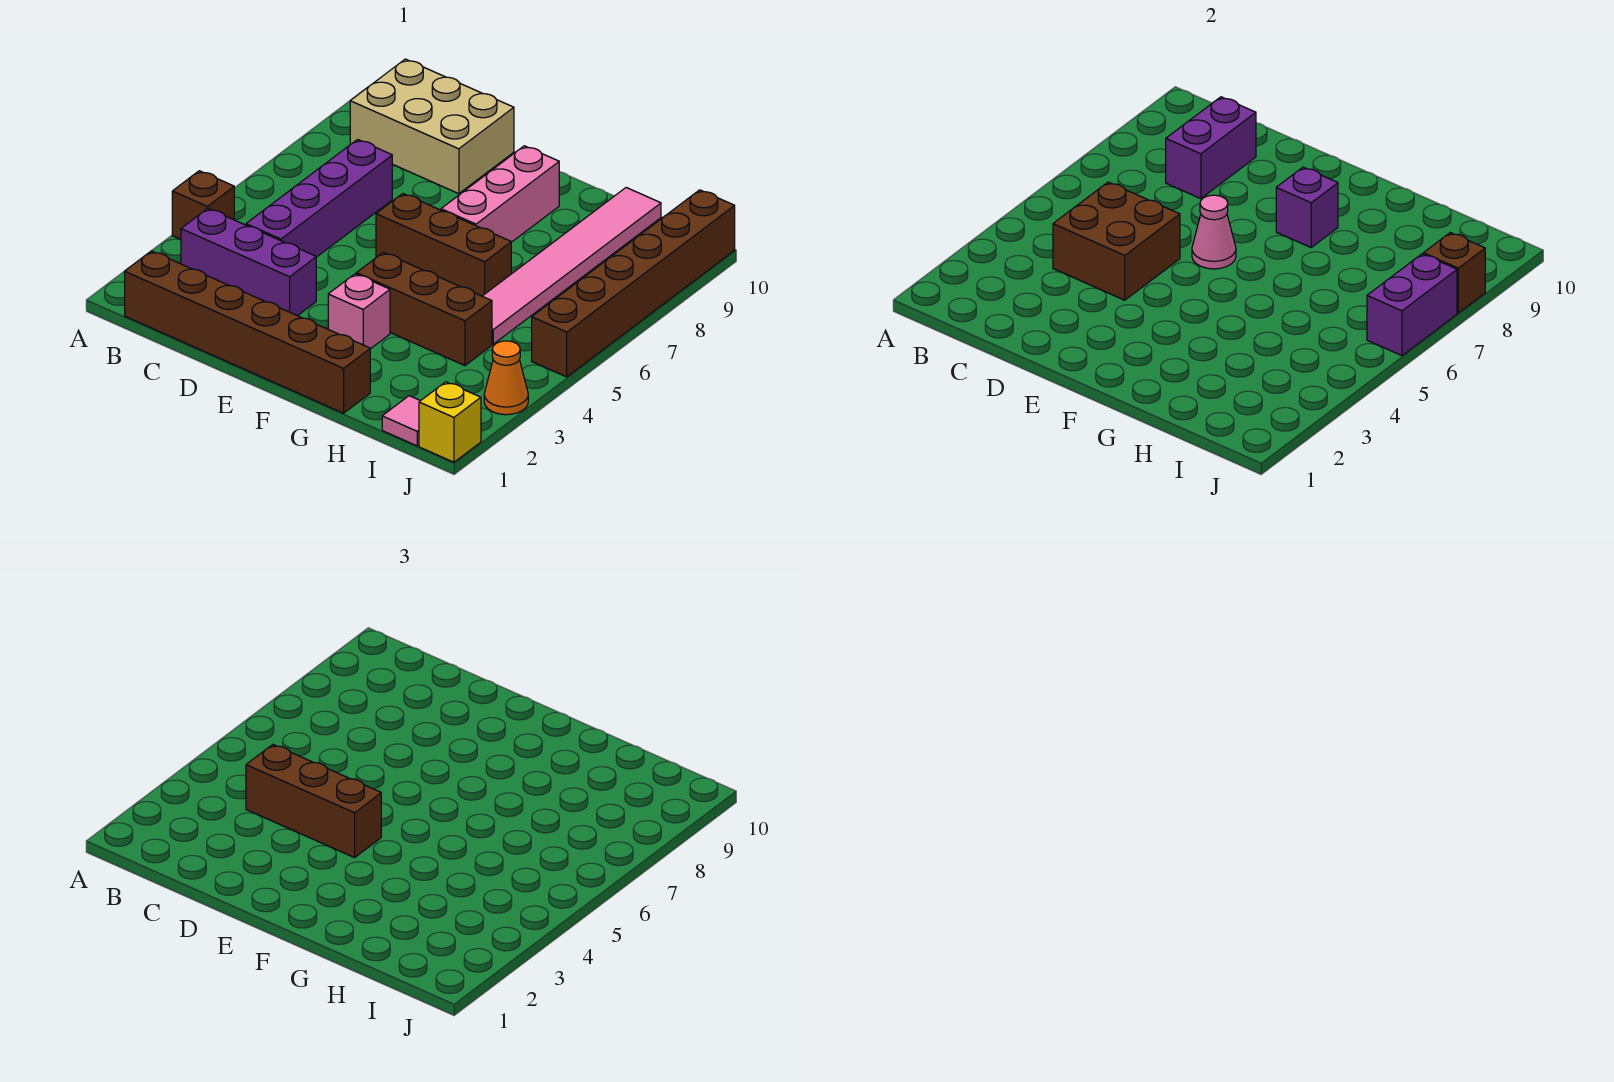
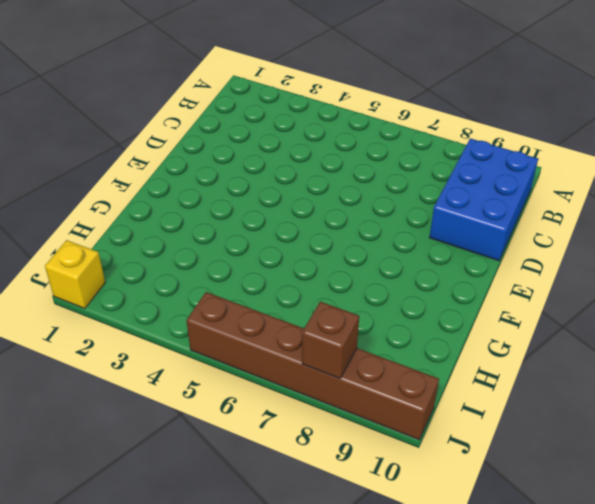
blue 2x3 brick [429,138,538,261] -> tan 2x3 brick [350,59,514,194]
none -> brown 1x1 brick [172,171,234,239]
none -> brown 1x6 brick [125,251,370,413]
none -> purple 1x3 brick [181,208,316,316]

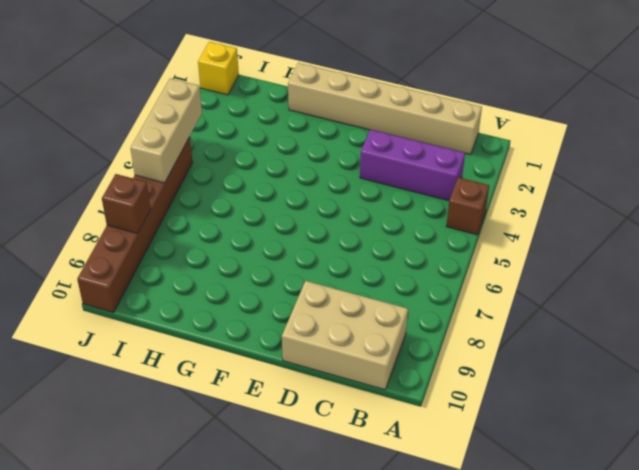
tan 1x6 brick [288,63,482,155] -> brown 1x6 brick [125,251,370,413]
tan 1x3 brick [131,78,202,183] -> purple 1x2 brick [1367,254,1457,356]
none -> purple 1x4 brick [246,140,392,257]
none -> brown 1x3 brick [376,194,511,296]
none -> pink 1x1 brick [328,274,390,349]

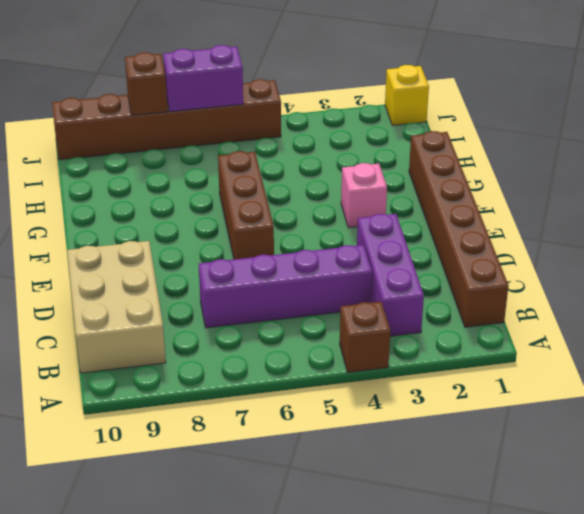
none -> brown 1x3 brick [356,252,492,366]
none -> pink 1x3 brick [441,146,559,242]
none -> pink 1x6 tile [483,188,661,344]

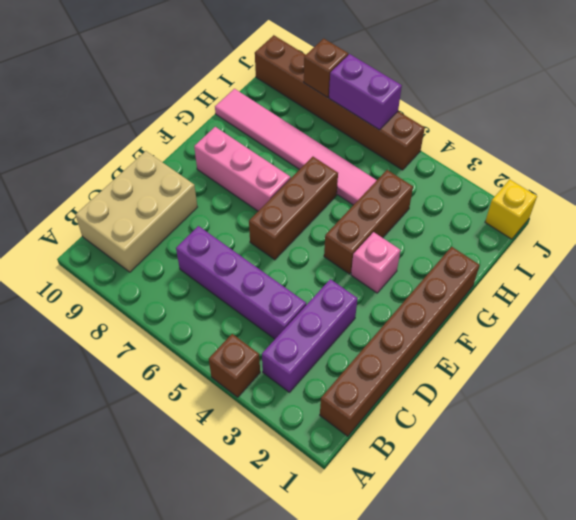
none -> pink 1x1 tile [382,396,420,446]
none -> orange 1x1 cone [484,341,528,415]
none -> brown 2x2 brick [1053,182,1180,300]

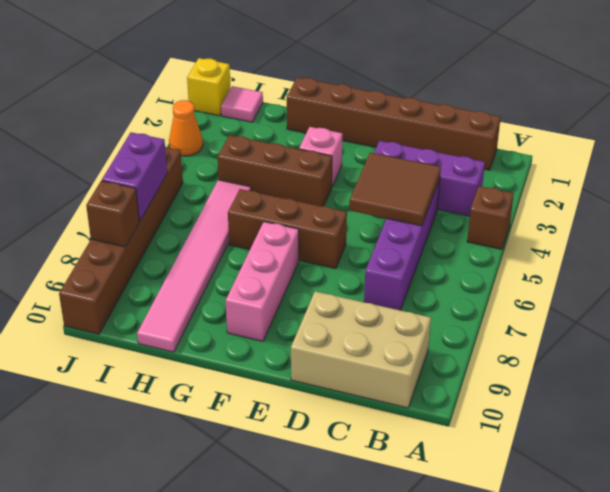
brown 2x2 tile [349,153,441,226] -> brown 2x2 brick [1053,182,1180,300]
none -> purple 1x2 brick [1166,97,1256,199]
none -> pink 1x1 cone [1192,195,1236,269]
none -> purple 1x1 brick [1276,167,1338,247]

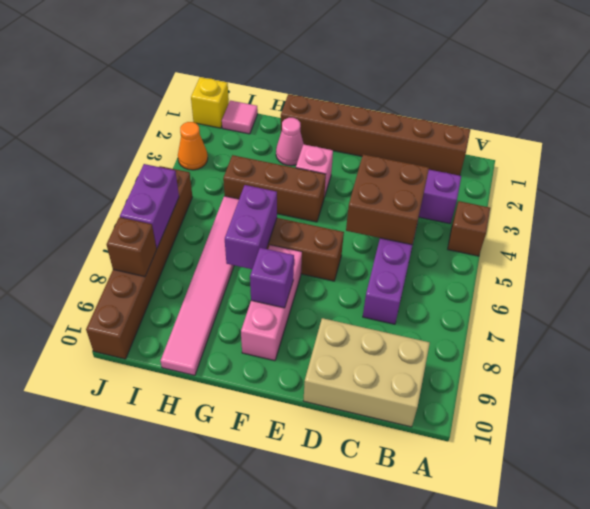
pink 1x1 cone [276,118,304,166] -> pink 1x1 cone moved to [1192,195,1236,269]
purple 1x2 brick [225,185,277,269] -> purple 1x2 brick moved to [1166,97,1256,199]
none -> brown 1x3 brick [246,745,381,858]

